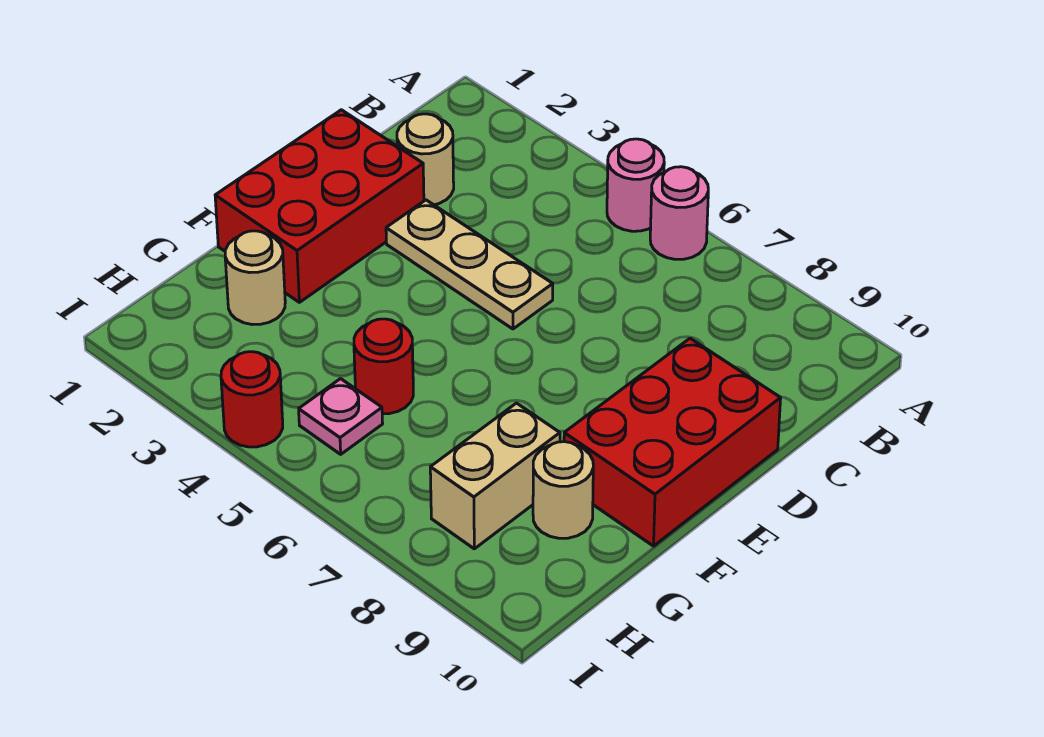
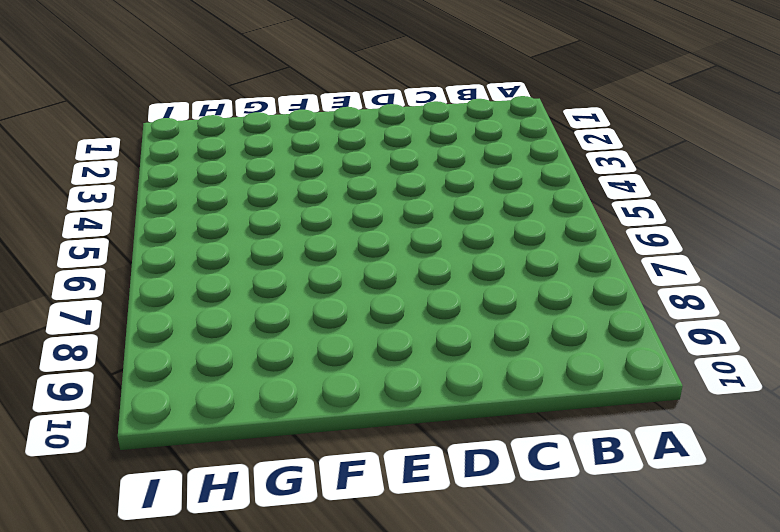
none -> pink 1x1 round brick [607,139,664,231]
none -> pink 1x1 round brick [650,167,708,259]
none -> tan 1x1 round brick [397,114,454,205]

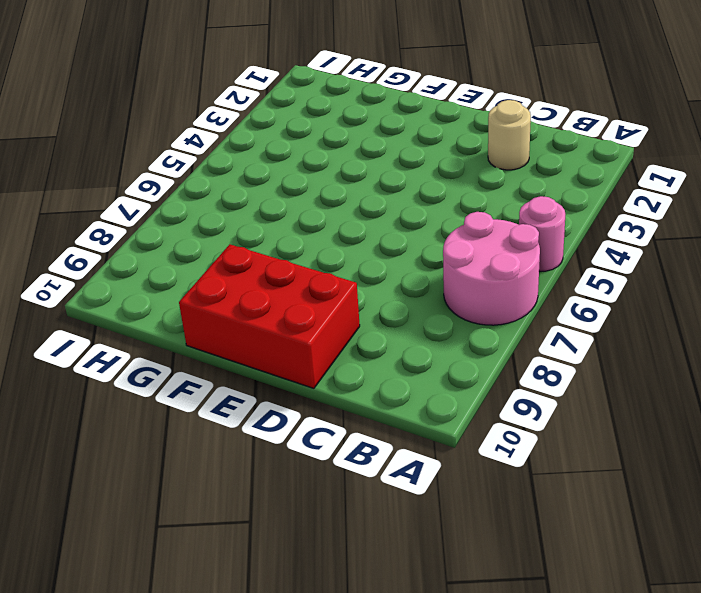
pink 2x2 round brick [443,212,540,325] -> pink 1x1 round brick [650,167,708,259]
none -> red 2x3 brick [215,110,424,302]
none -> tan 1x3 plate [386,200,553,329]
none -> tan 1x1 round brick [225,231,285,325]

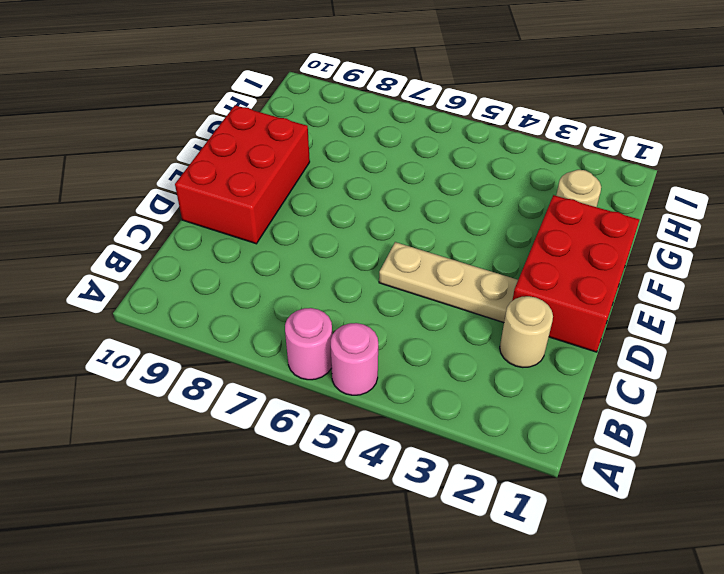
none -> red 1x1 round brick [354,319,413,414]
none -> tan 1x2 brick [430,403,560,549]
none -> tan 1x1 round brick [533,442,593,538]

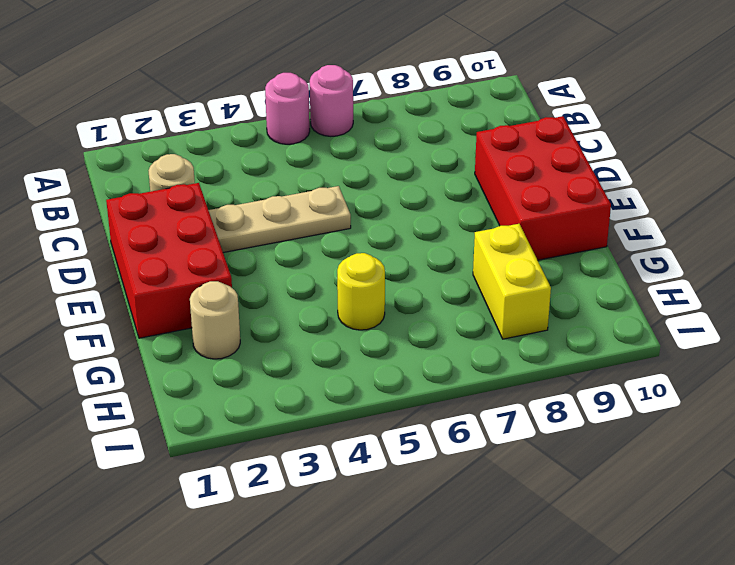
yellow 1x1 round brick [337,253,385,330] -> red 1x1 round brick [354,319,413,414]
yellow 1x2 brick [473,224,551,339] -> tan 1x2 brick [430,403,560,549]
none -> tan 1x1 round brick [533,442,593,538]
none -> pink 1x1 plate [299,379,383,454]
none -> red 1x1 round brick [221,352,283,447]

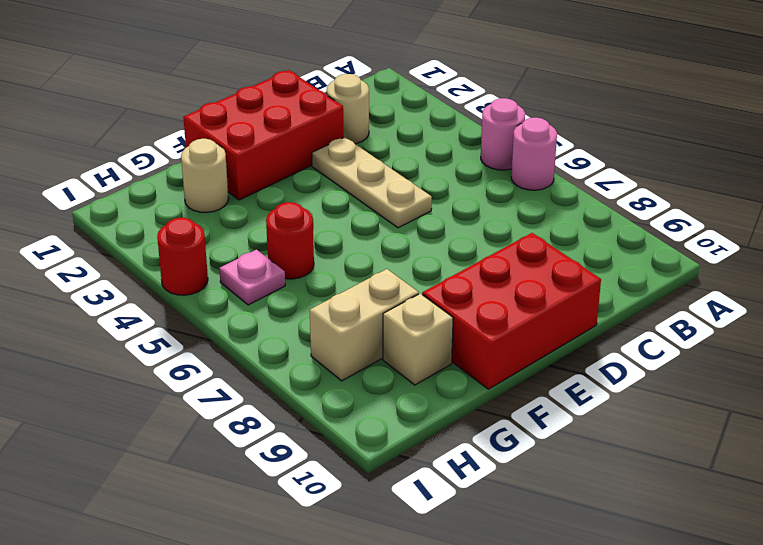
tan 1x1 brick [383,293,453,385] -> tan 1x1 round brick [533,442,593,538]

